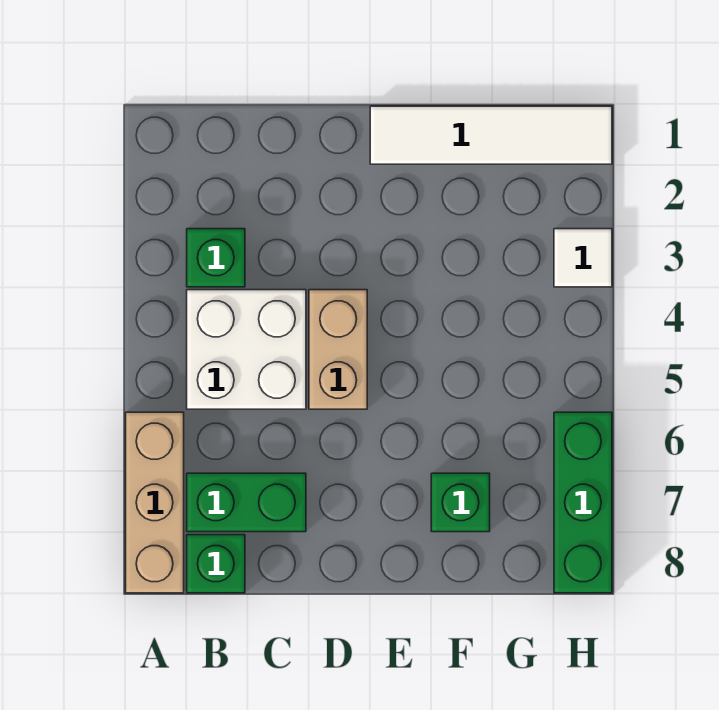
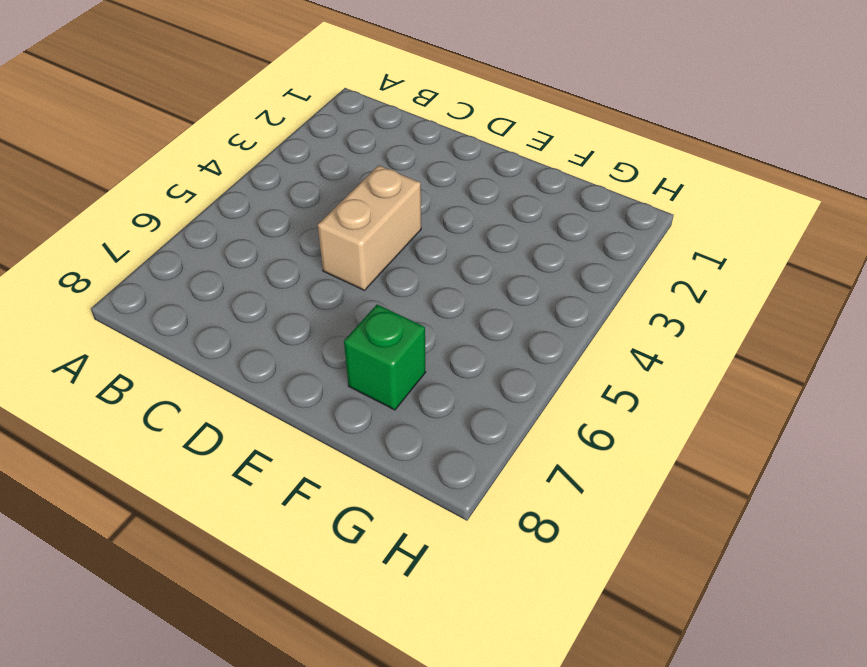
none -> tan 1x3 brick [126,412,184,593]
none -> green 1x1 brick [187,229,245,287]

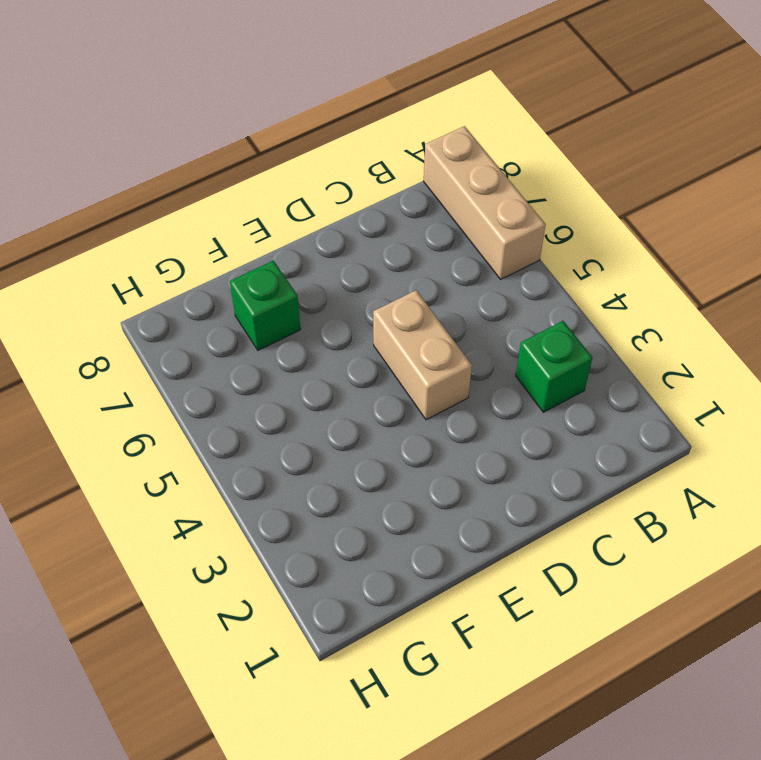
none -> white 2x2 brick [187,290,306,409]
none -> green 1x2 brick [187,473,306,532]

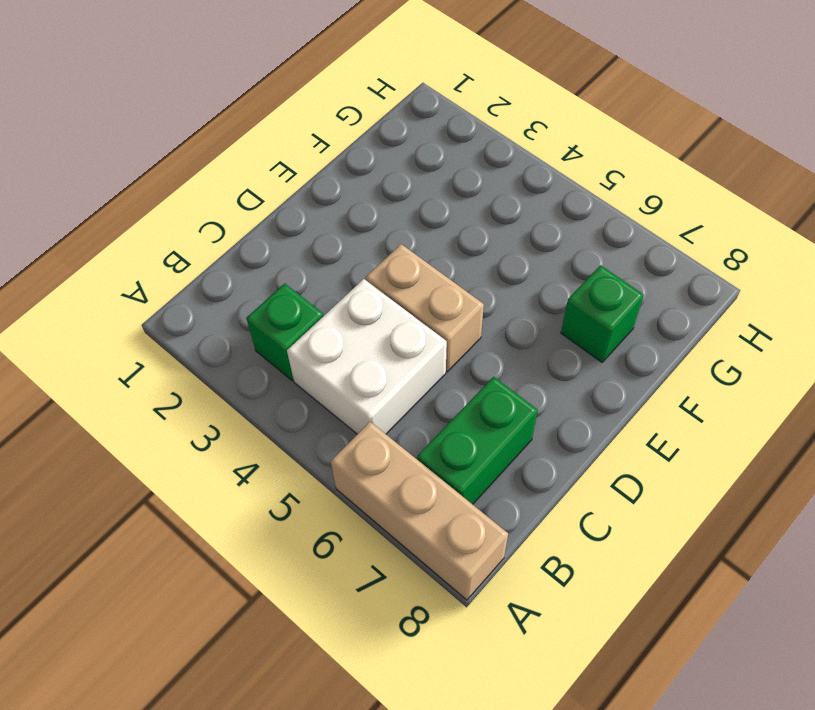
none -> green 1x1 brick [187,535,245,593]
none -> white 1x4 tile [370,106,612,164]

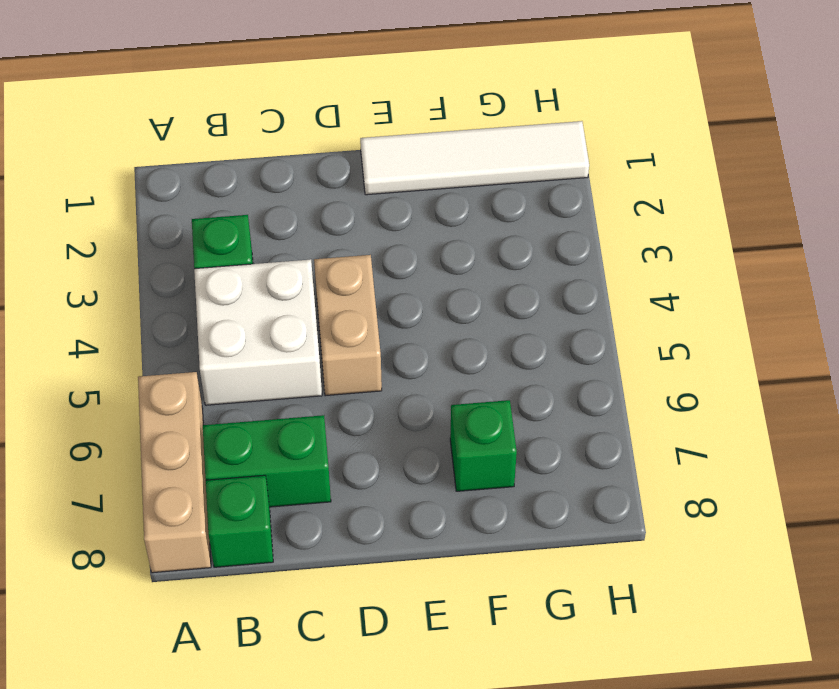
none -> white 1x1 tile [554,229,612,287]
none -> green 1x3 brick [554,412,612,593]

